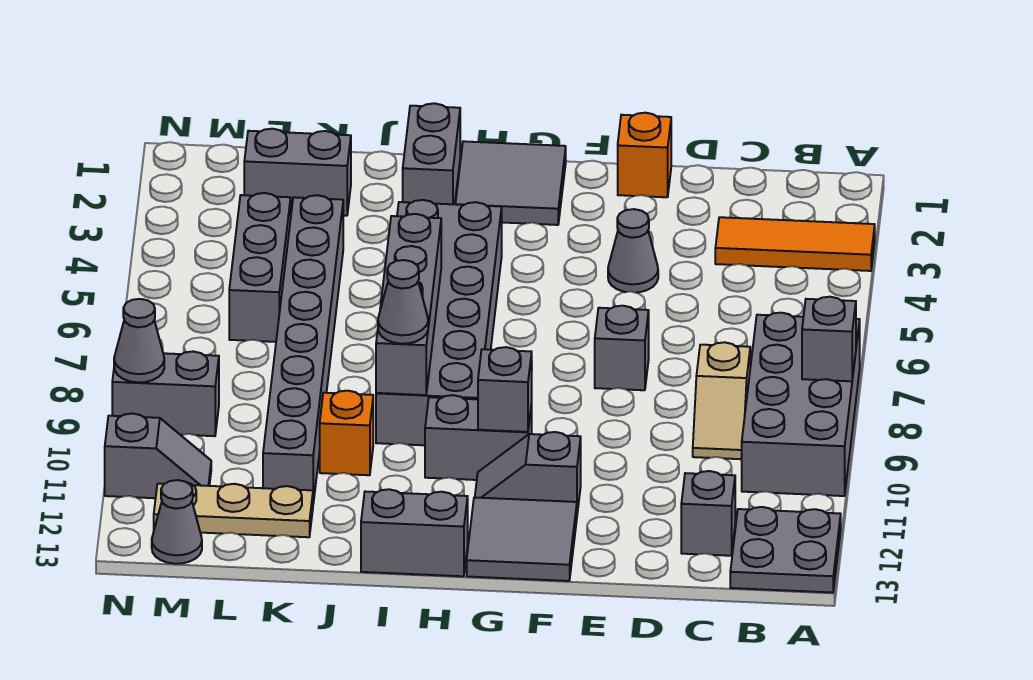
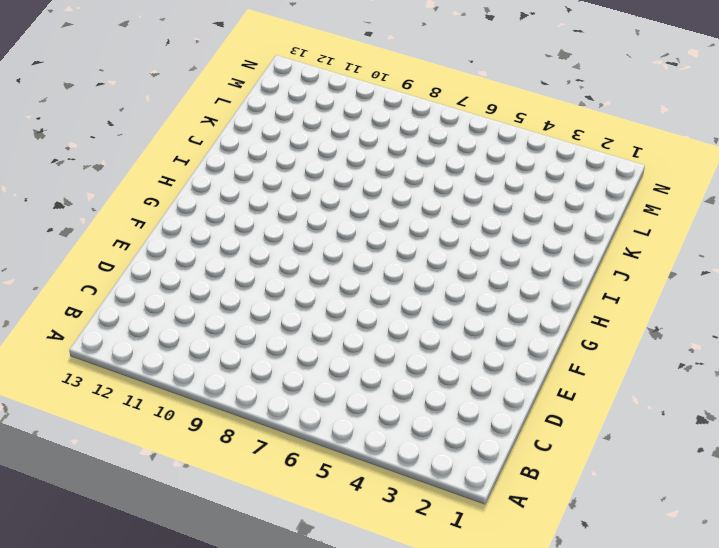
none -> orange 1x3 tile [715,217,875,271]
none -> grey 2x4 brick [742,313,860,496]
none -> grey 2x2 plate [730,507,841,593]

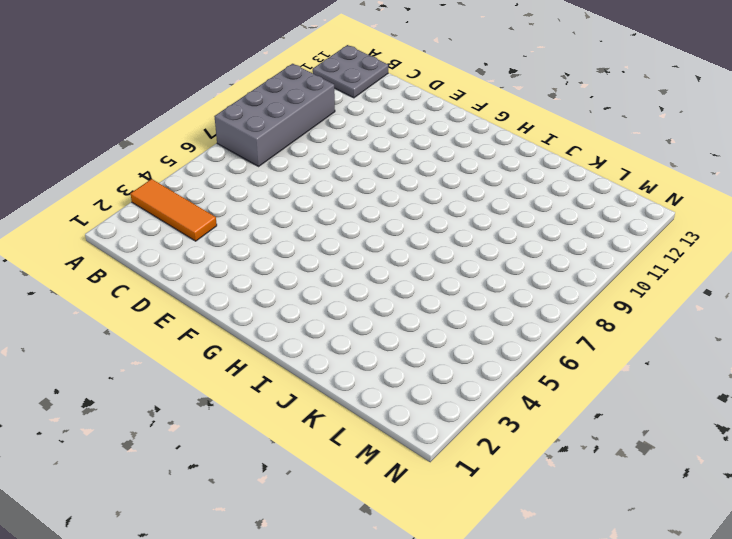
none -> tan 1x2 slope [693,342,750,459]
none -> grey 1x1 brick [681,471,735,556]
none -> orange 1x1 brick [618,113,671,197]

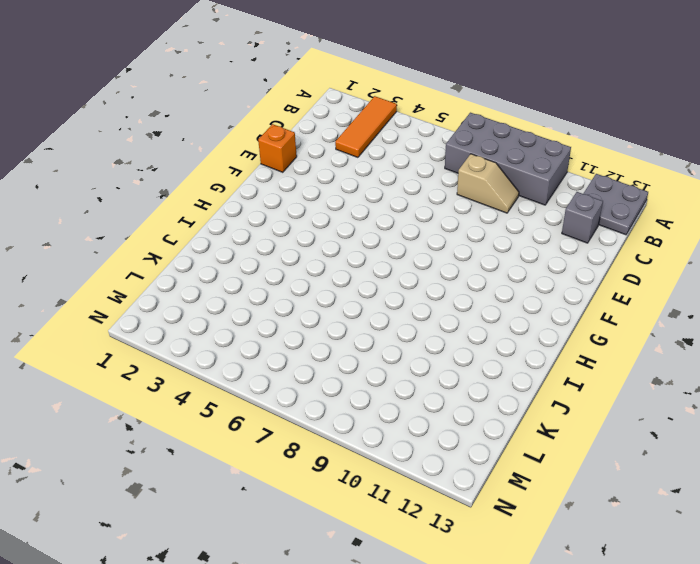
none -> grey 1x1 cone [608,209,658,293]
none -> grey 1x1 brick [595,306,649,390]
none -> grey 1x2 slope [475,432,581,513]

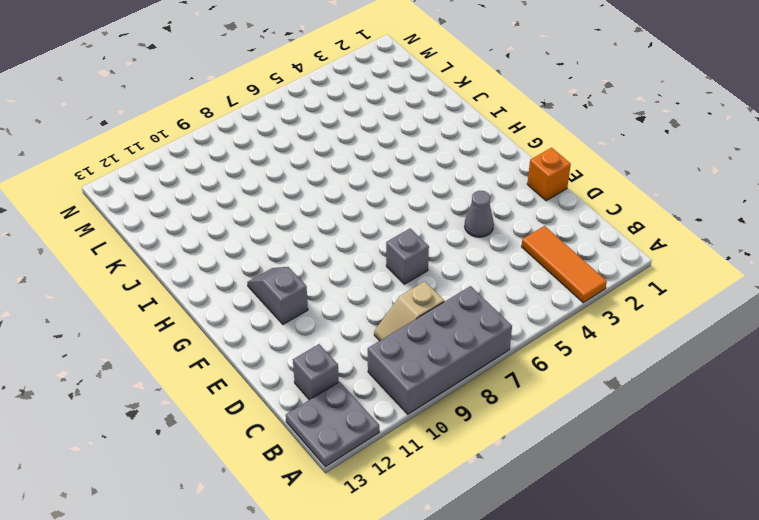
none -> grey 2x2 tile [467,497,577,581]
none -> grey 2x2 tile [456,141,566,225]
none -> grey 1x2 brick [425,395,532,480]

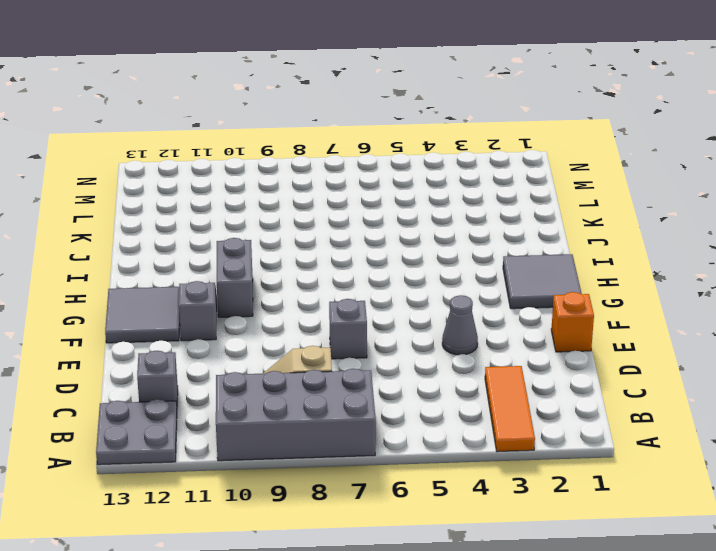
none -> grey 2x6 brick [376,200,502,445]
none -> grey 1x2 brick [361,489,468,576]
none -> grey 1x2 brick [403,103,460,204]

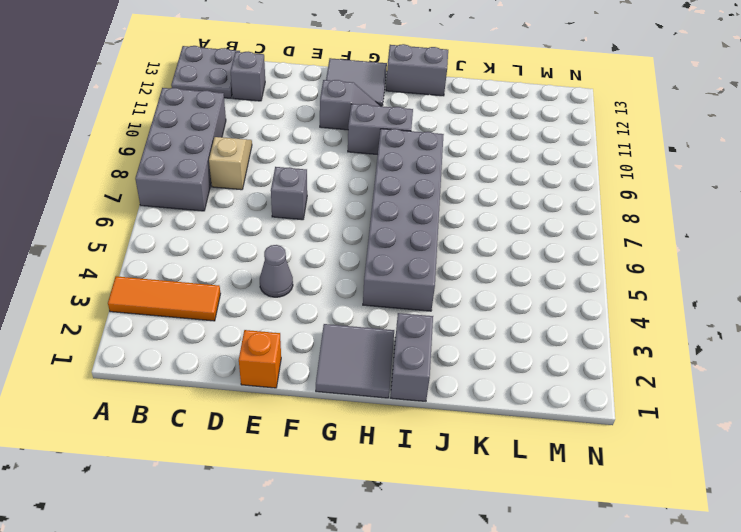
none -> orange 1x1 brick [320,391,373,475]
none -> grey 1x2 brick [244,129,351,216]
none -> grey 1x8 brick [263,195,343,503]

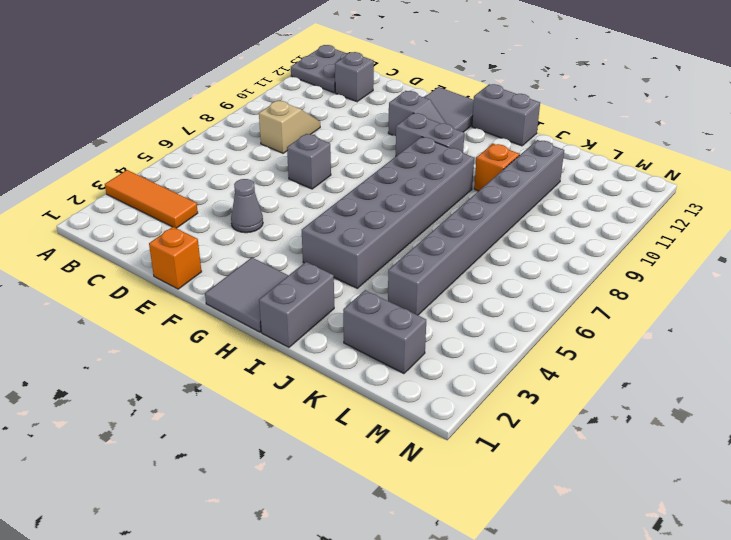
none -> grey 2x4 brick [742,313,860,496]
none -> tan 1x3 plate [154,483,313,537]
none -> grey 1x3 brick [229,193,291,342]

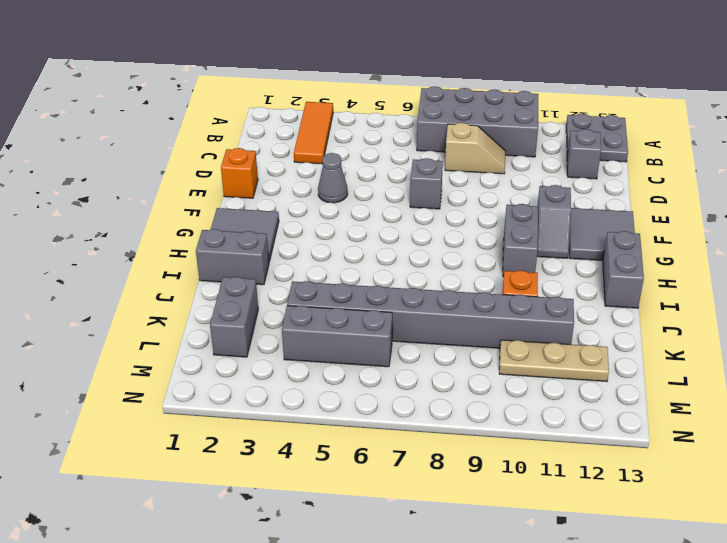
tan 1x3 plate [499,340,609,382] -> tan 1x3 plate turned to [154,483,313,537]
none -> grey 2x6 brick [376,200,502,445]
none -> grey 1x2 brick [112,352,219,436]
none -> grey 1x2 slope [105,414,211,498]

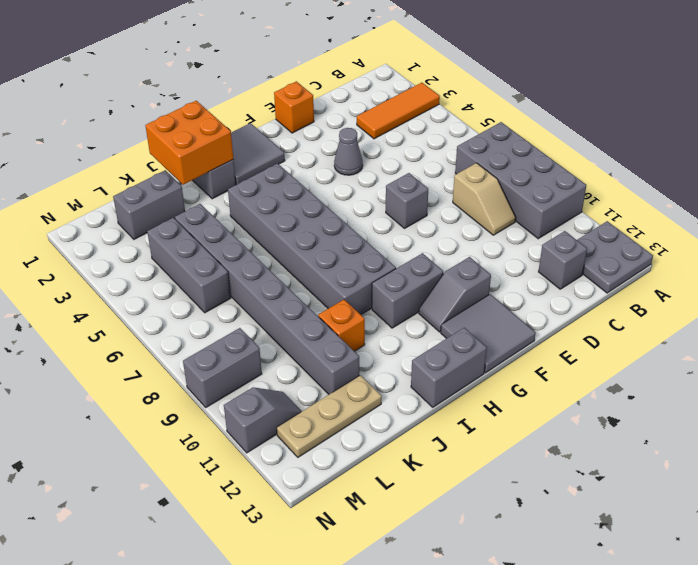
orange 2x2 brick [145,101,233,185] -> none
none -> grey 1x1 cone [152,480,202,564]
none -> grey 1x1 brick [802,297,856,381]
none -> grey 1x1 brick [478,347,532,432]

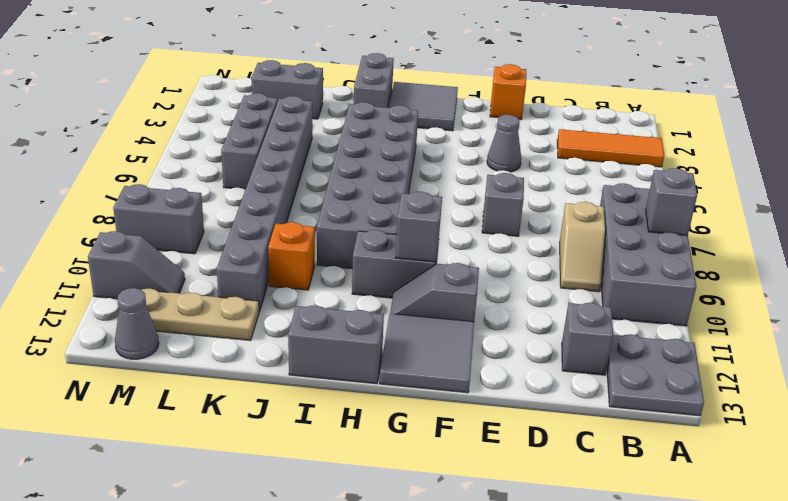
none -> grey 1x4 brick [376,214,441,395]
none -> grey 1x1 cone [114,299,164,382]
none -> grey 1x1 cone [378,260,428,344]

